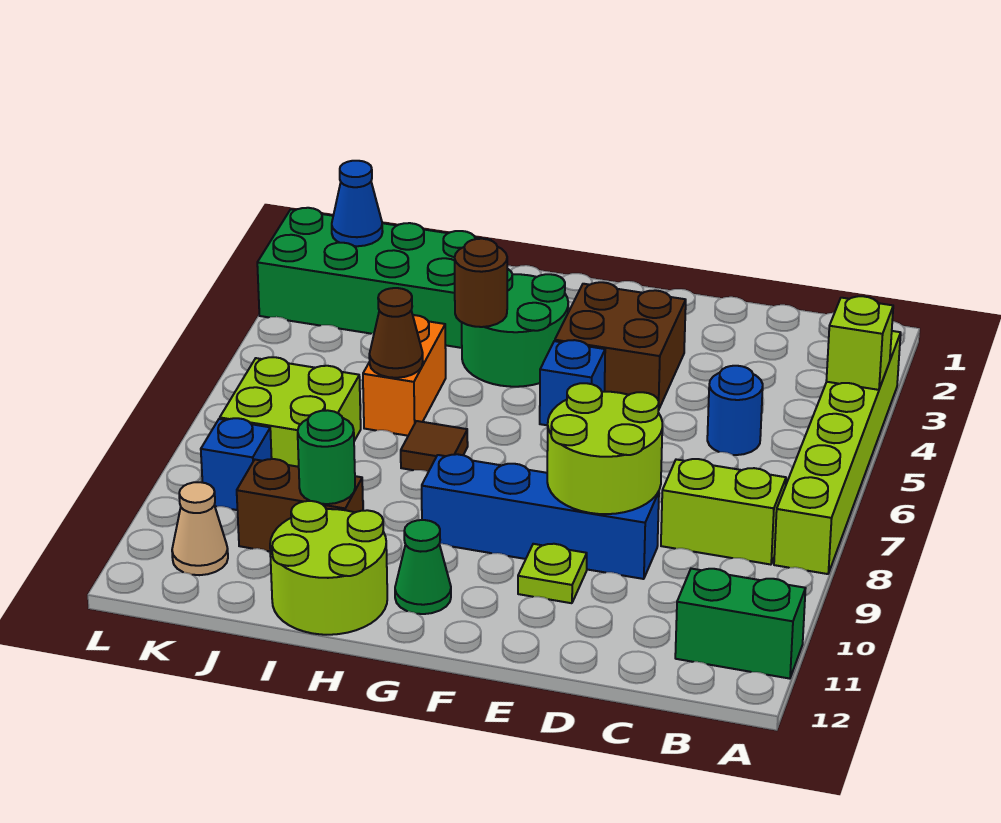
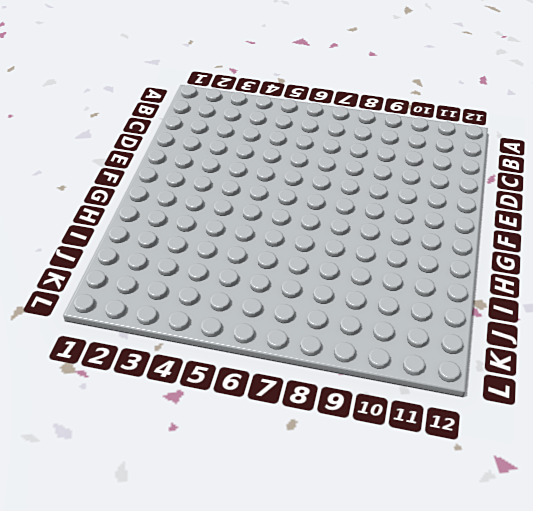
none -> lime 1x6 brick [774,331,901,574]
none -> green 1x2 brick [675,569,806,679]
none -> lime 1x2 brick [661,459,786,565]

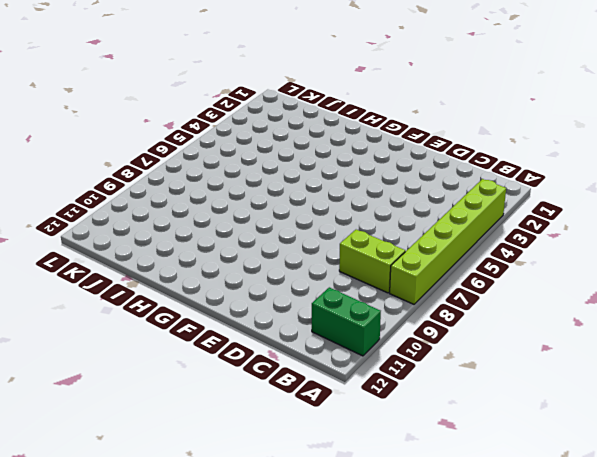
none -> blue 1x1 round brick [707,366,763,455]
none -> blue 1x4 brick [422,454,659,579]
none -> brown 2x2 brick [555,282,686,410]

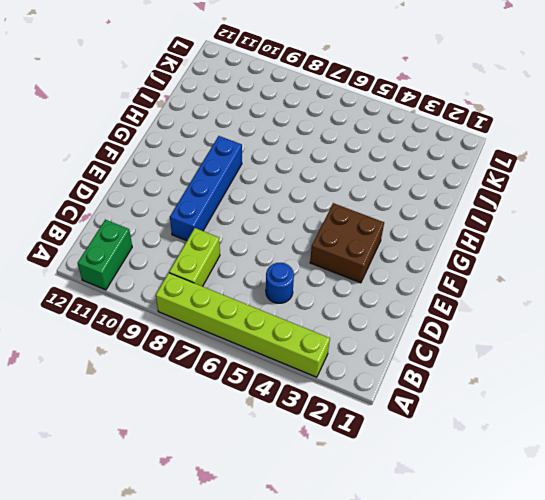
none -> lime 1x1 plate [518,544,587,603]
none -> blue 1x1 brick [540,340,605,425]
none -> green 2x2 round brick [462,269,568,387]

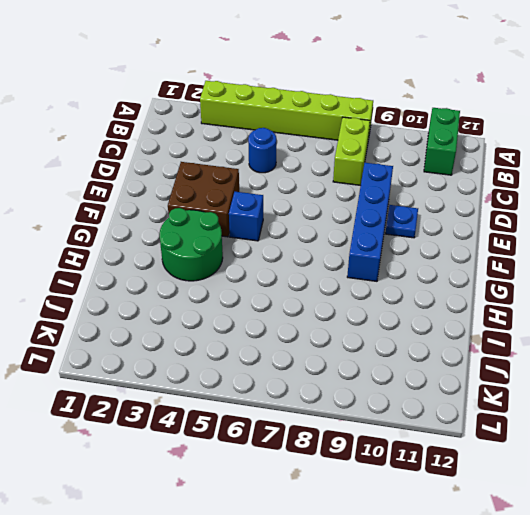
blue 1x1 plate [385,205,418,238] -> lime 1x1 plate [518,544,587,603]
none -> green 1x1 cone [395,520,451,614]
none -> brown 1x1 tile [401,421,468,472]
none -> lime 2x2 round brick [270,501,387,635]

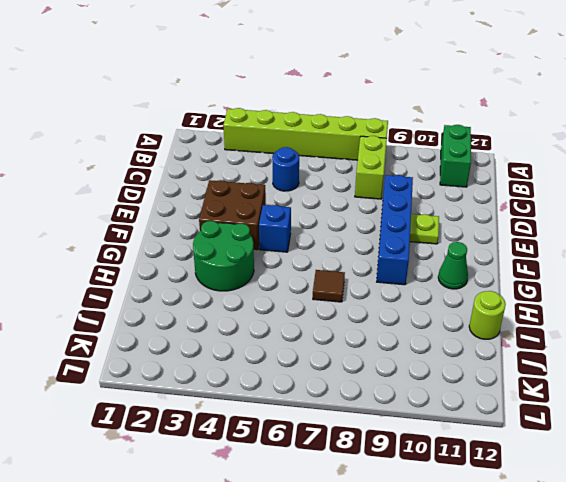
lime 1x1 round brick [469,291,506,339] -> lime 2x2 round brick [270,501,387,635]
none -> green 2x4 brick [257,208,490,348]
none -> orange 1x2 brick [363,315,446,436]
none -> brown 1x2 brick [237,459,363,551]

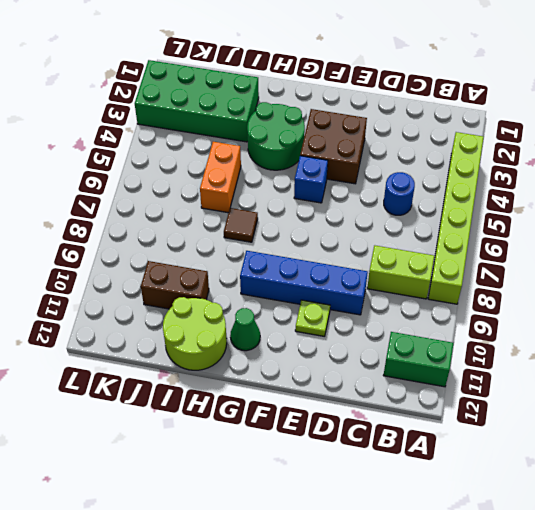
none -> lime 2x2 brick [220,357,361,467]
none -> blue 1x1 brick [201,418,272,510]
none -> tan 1x1 cone [172,482,228,575]

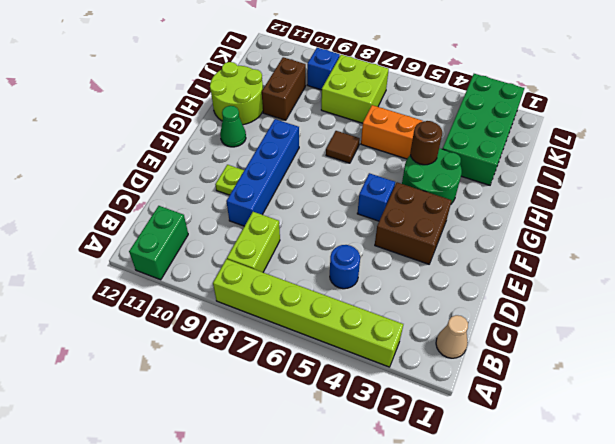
tan 1x1 cone [436,315,468,358] -> tan 1x1 cone moved to [172,482,228,575]
none -> lime 1x1 brick [826,296,893,390]
none -> lime 2x2 round brick [547,383,662,514]
none -> brown 1x1 cone [369,288,423,378]

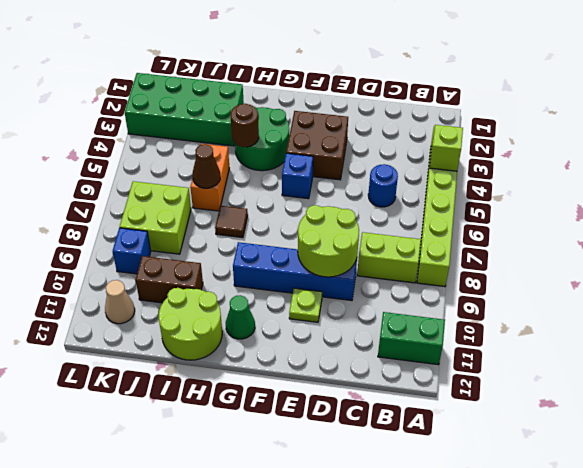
none -> green 1x1 round brick [298,410,355,504]
none -> blue 1x1 cone [332,161,383,246]

